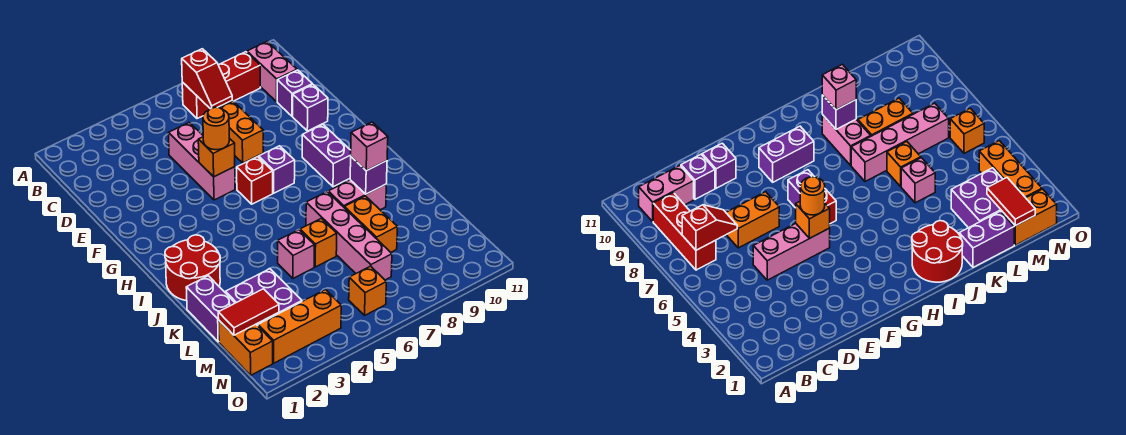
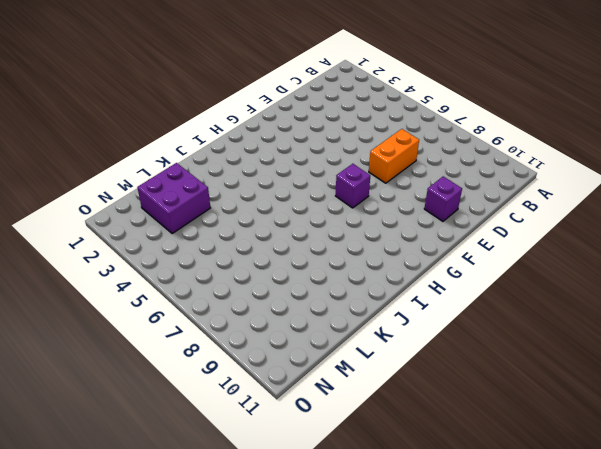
none -> red 1x3 brick [182,52,261,119]
none -> pink 1x2 brick [247,42,297,102]
none -> pink 1x3 brick [168,122,235,200]

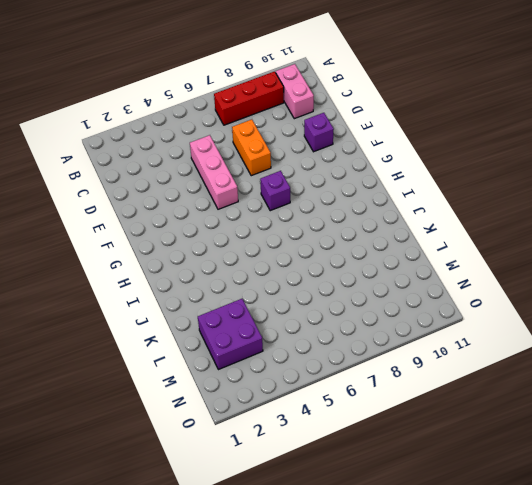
none -> purple 1x1 brick [277,70,312,116]
none -> red 1x1 brick [237,157,273,204]
none -> purple 1x2 brick [302,125,351,187]

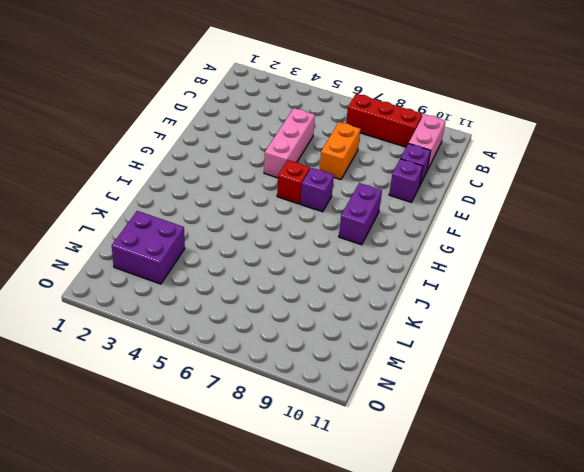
none -> red 2x2 round brick [165,235,220,301]
none -> pink 1x4 brick [306,192,392,280]
none -> pink 1x2 brick [328,180,386,210]

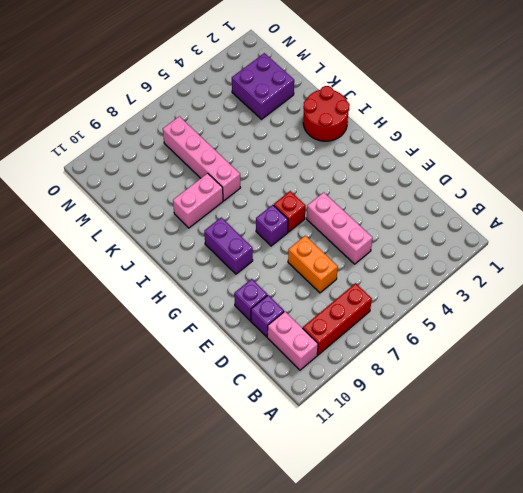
none -> purple 1x2 brick [186,276,235,342]
none -> pink 1x1 brick [278,230,314,278]
none -> orange 1x1 brick [300,218,337,267]

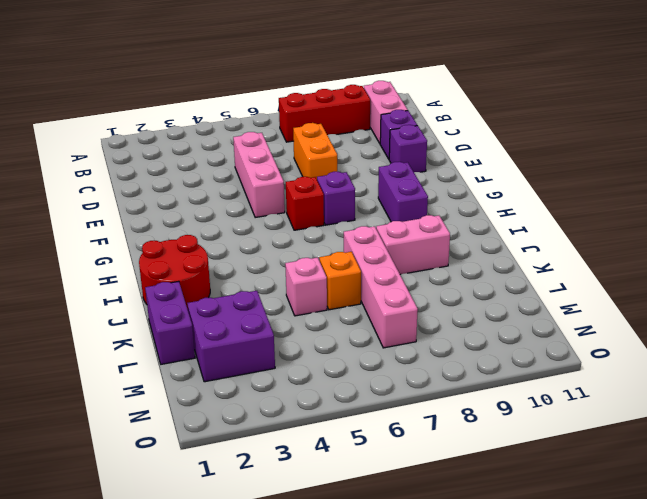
none -> orange 1x2 brick [344,196,397,252]
none -> orange 1x2 brick [219,321,273,375]
none -> orange 1x3 brick [258,290,341,363]

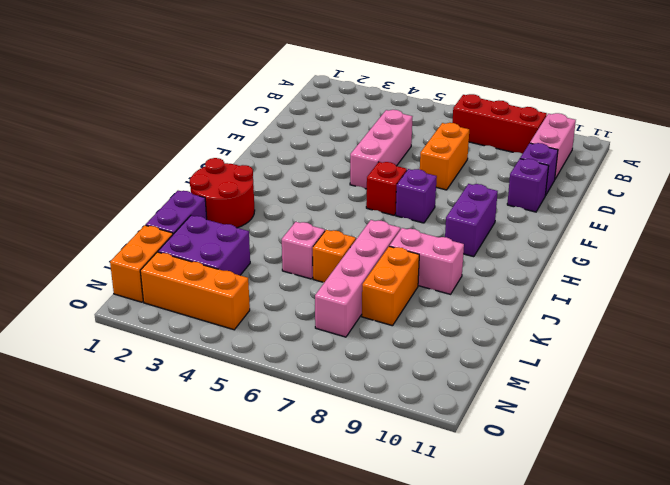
none -> orange 1x1 brick [349,266,386,315]
none -> red 1x2 slope [182,49,232,109]
none -> orange 1x1 brick [198,137,235,177]

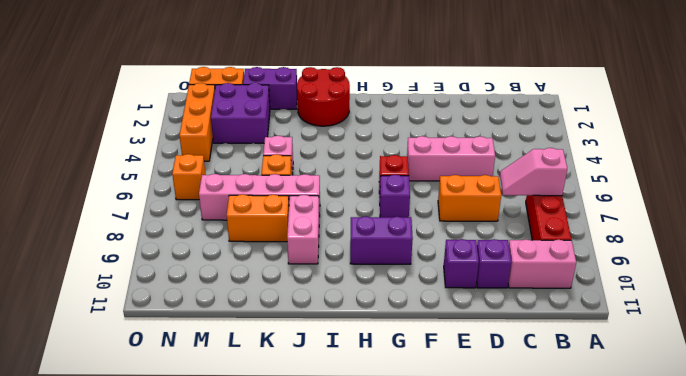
pink 1x2 slope [500,148,567,196] -> red 1x2 slope [182,49,232,109]
none -> orange 1x1 brick [198,137,235,177]
none -> purple 1x1 brick [350,157,387,194]
none -> red 1x2 tile [218,289,279,335]

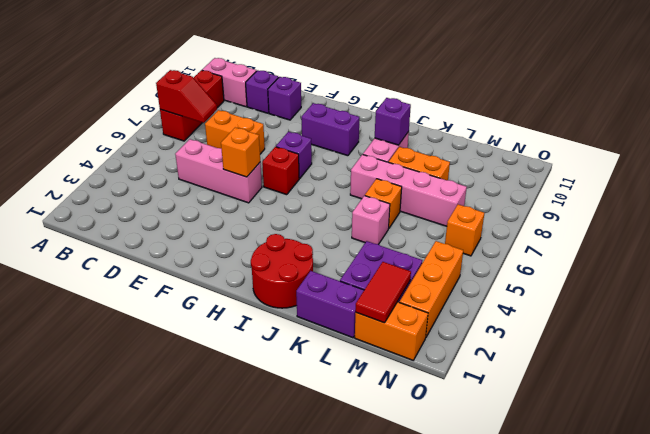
none -> orange 1x1 round brick [203,107,229,150]
none -> pink 1x1 brick [351,122,388,171]

